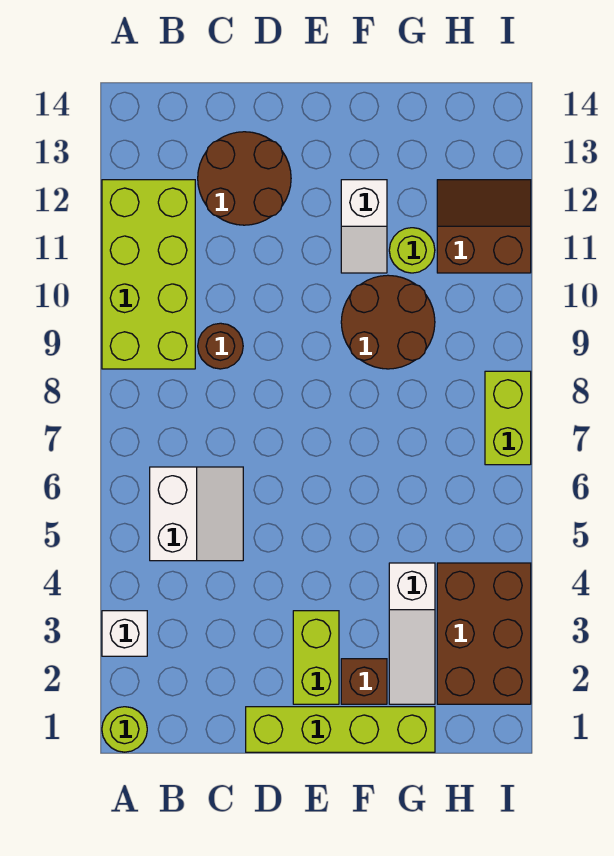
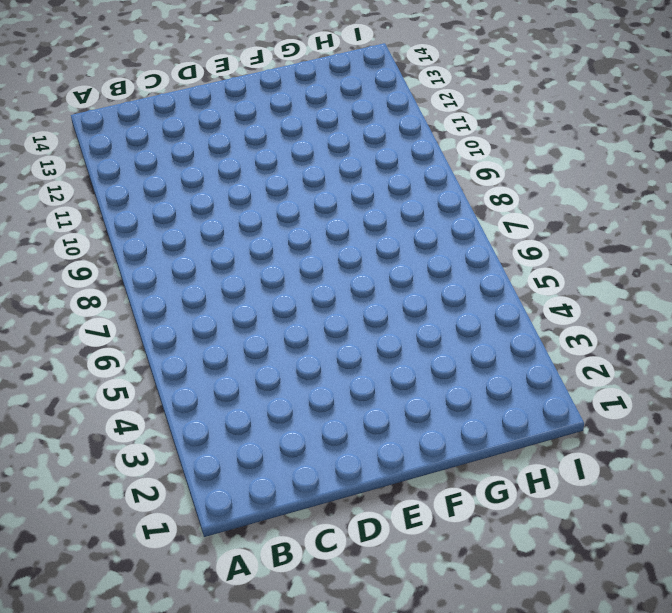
none -> lime 1x1 round brick [102,707,147,752]
none -> white 1x1 brick [102,611,147,656]
none -> lime 2x4 brick [102,180,195,369]

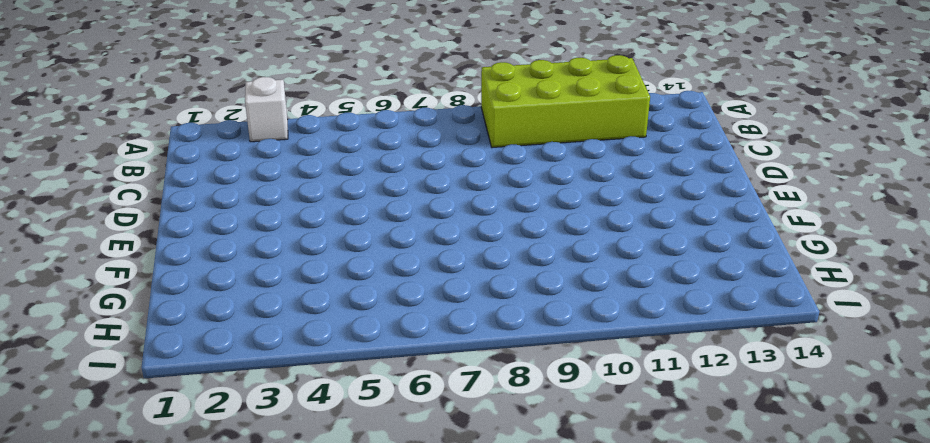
none -> lime 1x1 round brick [102,707,147,752]
none -> white 2x2 slope [150,467,243,561]
none -> brown 1x1 round brick [198,323,243,369]

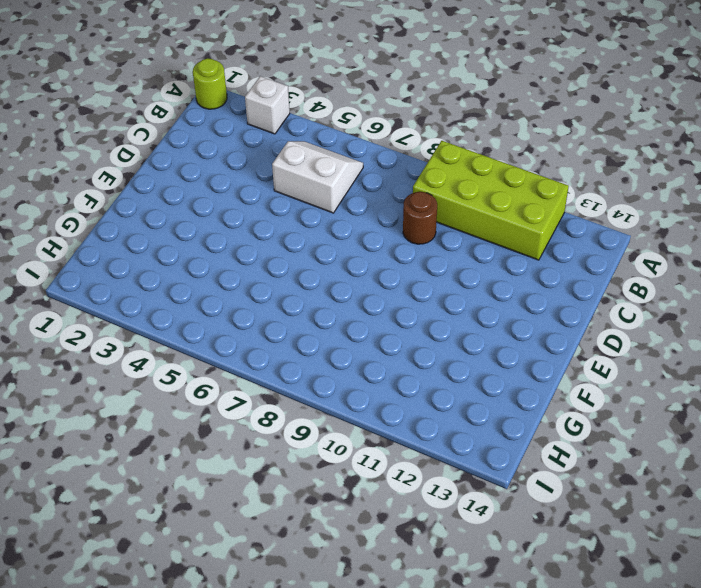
white 2x2 slope [272,141,363,213] -> white 2x2 slope turned to [150,467,243,561]
none -> brown 2x2 round brick [198,132,291,225]
none -> lime 1x4 brick [246,707,435,752]
none -> lime 1x2 brick [293,611,339,704]

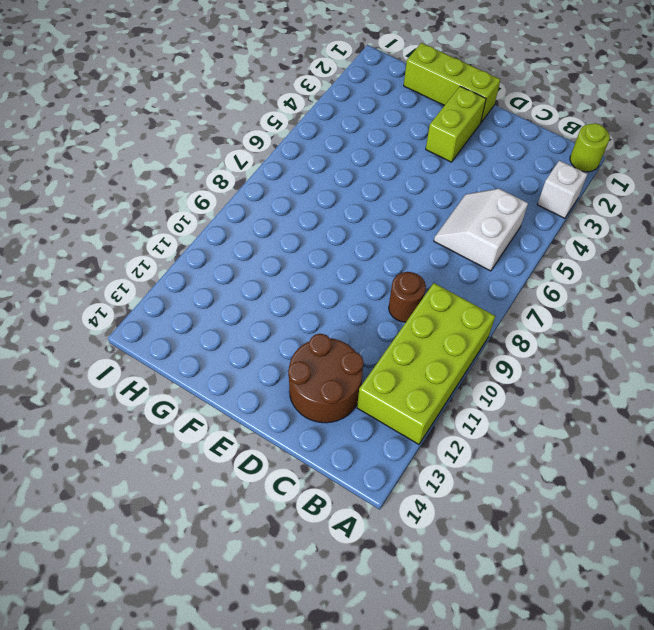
lime 1x3 brick [404,43,501,122] -> lime 1x4 brick [246,707,435,752]
none -> brown 1x1 brick [341,659,387,704]
none -> brown 2x2 round brick [341,275,435,369]
none -> white 1x2 slope [341,180,387,273]

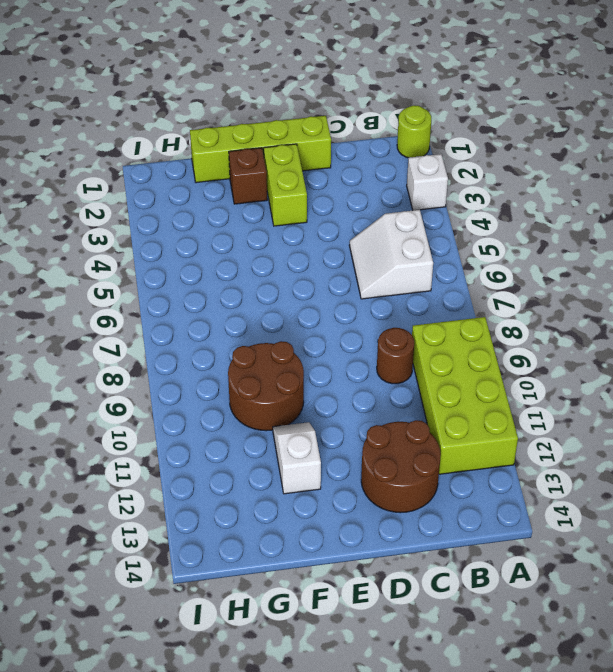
none -> white 1x3 slope [389,563,435,704]
none -> lime 1x1 round brick [389,228,435,273]
none -> brown 2x3 brick [437,563,531,704]

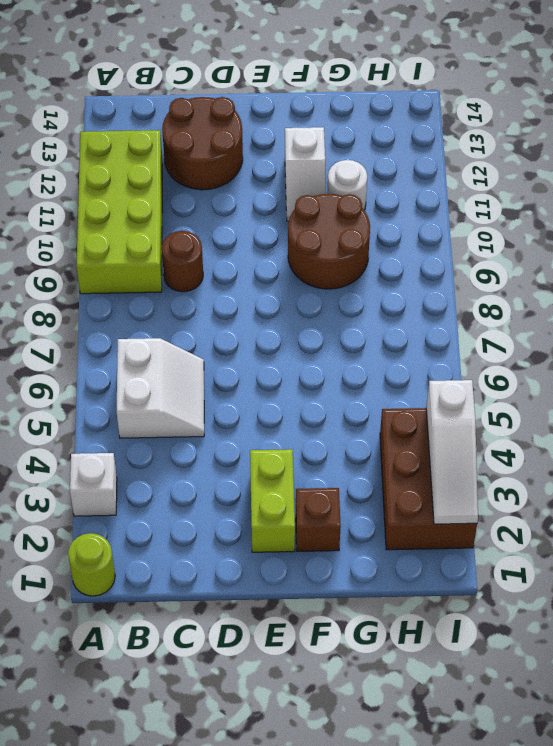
white 1x1 round brick [327,160,367,210] -> lime 1x1 round brick [389,228,435,273]
white 1x3 slope [426,380,478,524] -> white 1x3 slope moved to [389,563,435,704]
none -> lime 1x4 brick [246,707,435,752]
none -> brown 2x2 slope [437,180,531,273]
none -> lime 1x2 brick [485,371,531,465]

